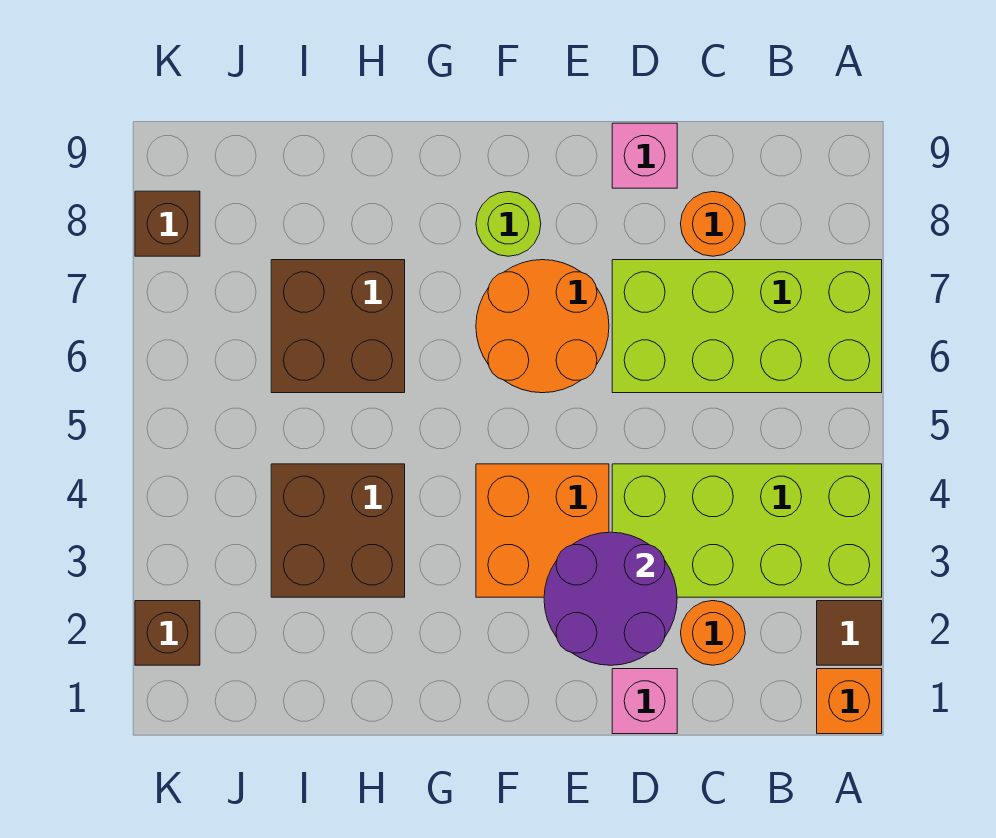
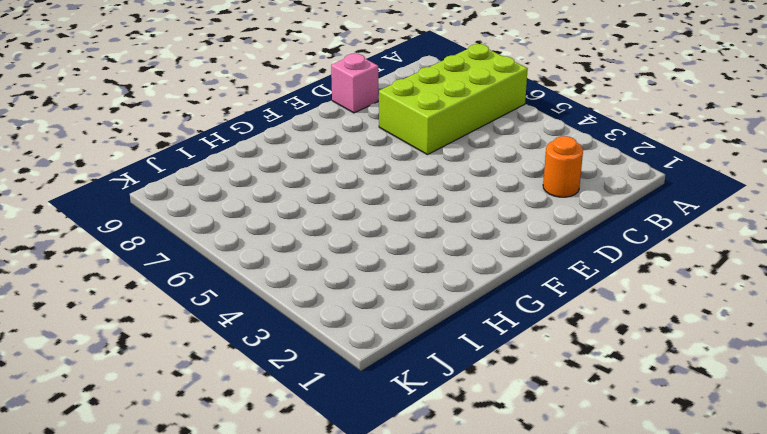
none -> orange 1x1 brick [817,669,882,734]
none -> brown 1x1 tile [817,601,882,665]
none -> lime 2x4 brick [612,464,882,597]

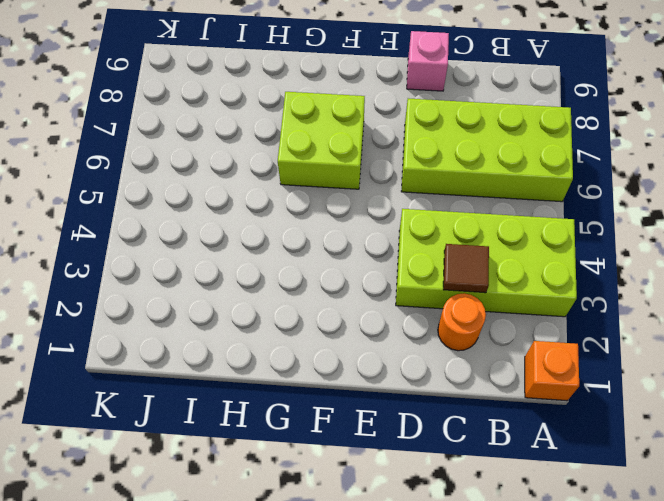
brown 1x1 tile [443,244,489,293] -> brown 1x1 tile moved to [817,601,882,665]
lime 2x2 brick [278,92,365,189] -> orange 2x2 round brick [476,260,609,393]
none -> orange 1x1 round brick [681,192,745,256]
none -> pink 1x1 brick [612,669,677,734]
none -> orange 2x2 brick [476,464,609,597]

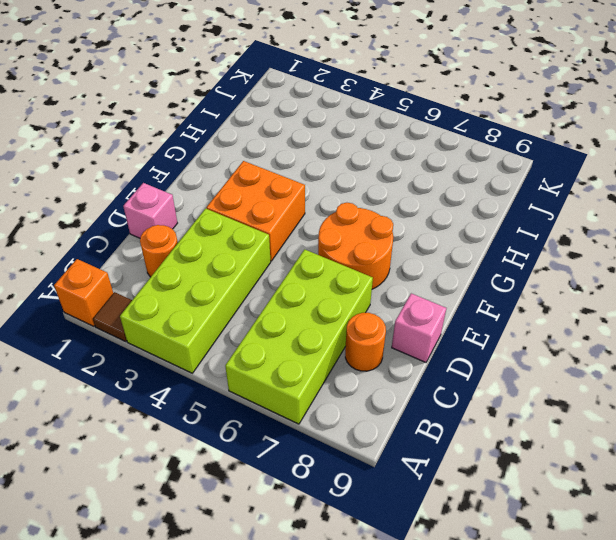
none -> lime 1x1 round brick [476,192,541,256]
none -> brown 2x2 brick [271,464,405,597]
none -> brown 2x2 brick [271,260,405,393]

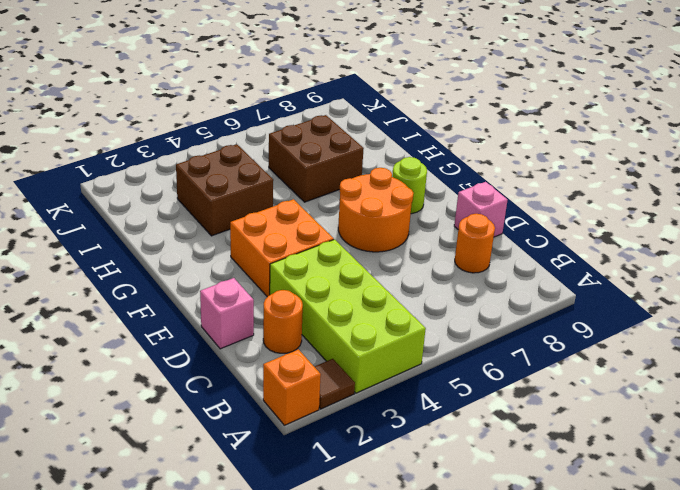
none -> lime 2x4 brick [612,260,882,393]
none -> brown 1x1 brick [135,601,200,665]
none -> brown 1x1 brick [135,191,200,256]

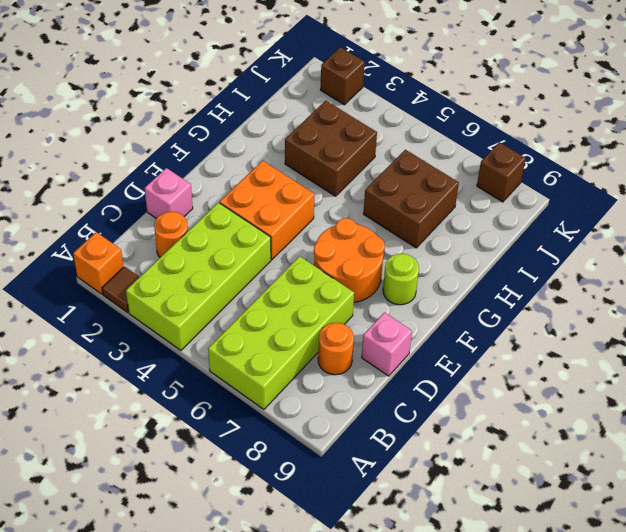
none -> purple 2x2 round brick [544,532,677,665]

